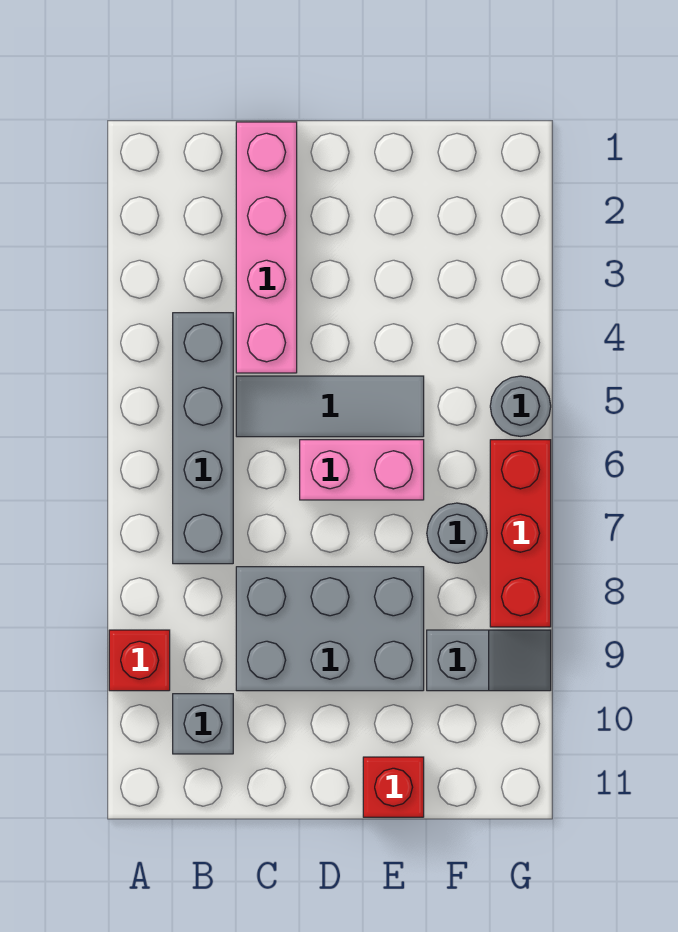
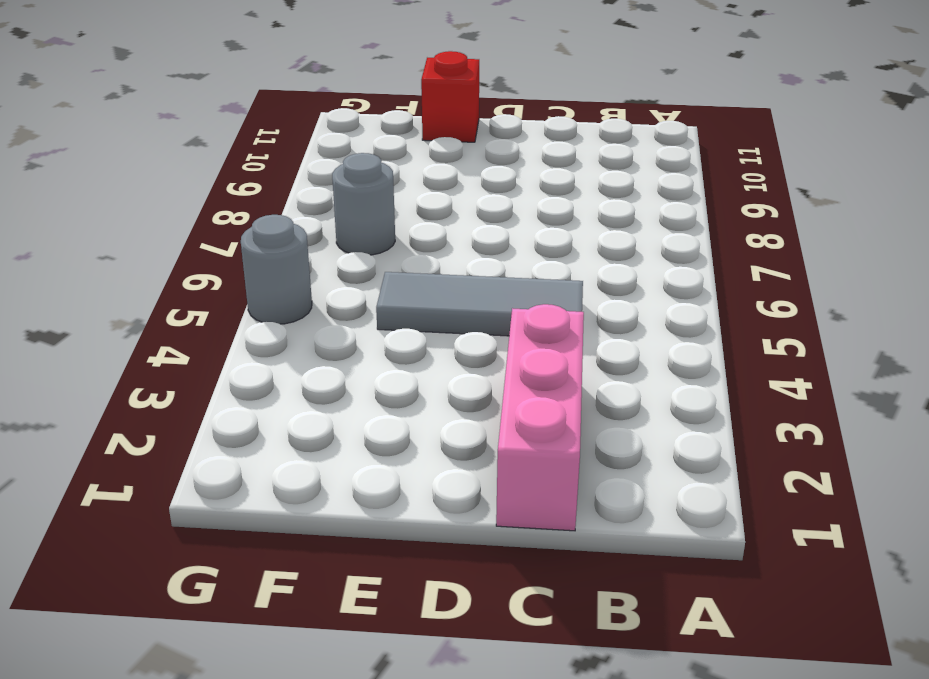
pink 1x3 brick [496,304,584,531] -> pink 1x4 brick [236,122,297,373]
none -> red 1x1 brick [109,630,170,691]
none -> grey 1x4 brick [173,313,233,564]
none -> grey 1x1 brick [173,694,233,754]

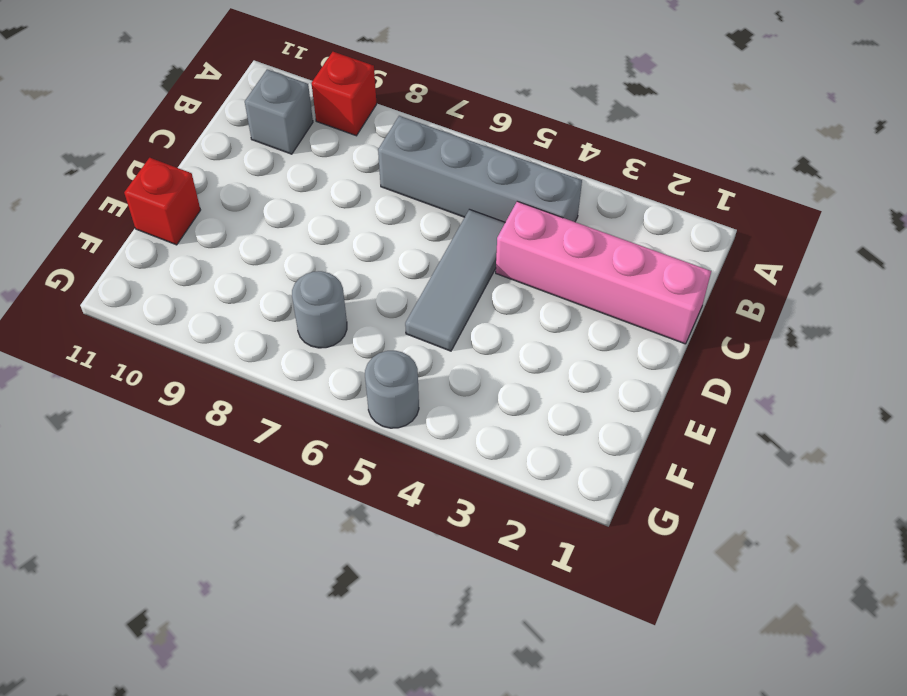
none -> grey 2x3 brick [236,567,424,691]
none -> pink 1x2 brick [300,440,424,500]
none -> grey 1x2 slope [427,630,551,691]

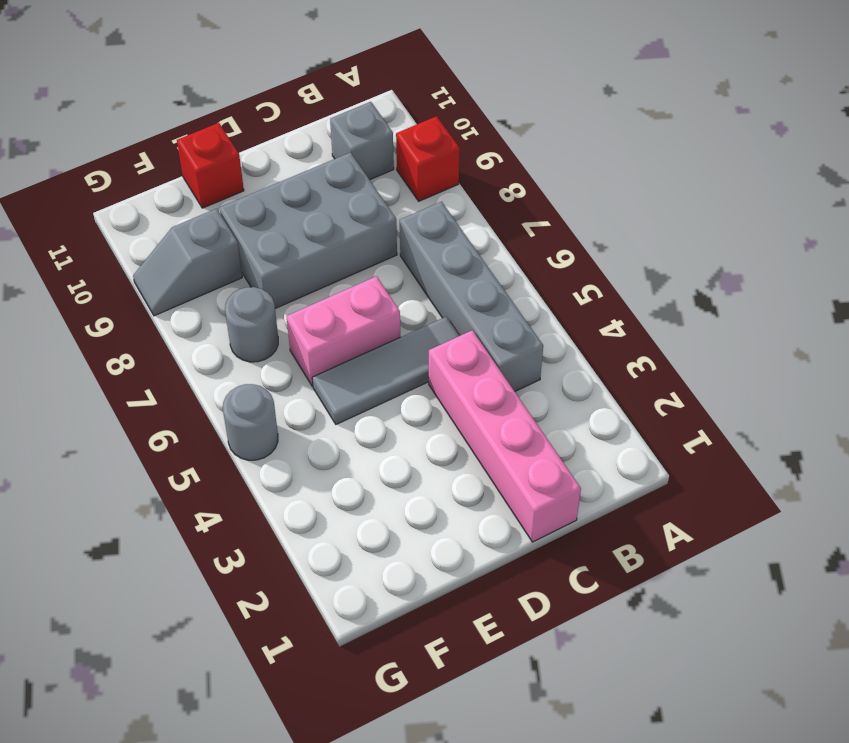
none -> red 1x3 brick [490,440,551,627]

